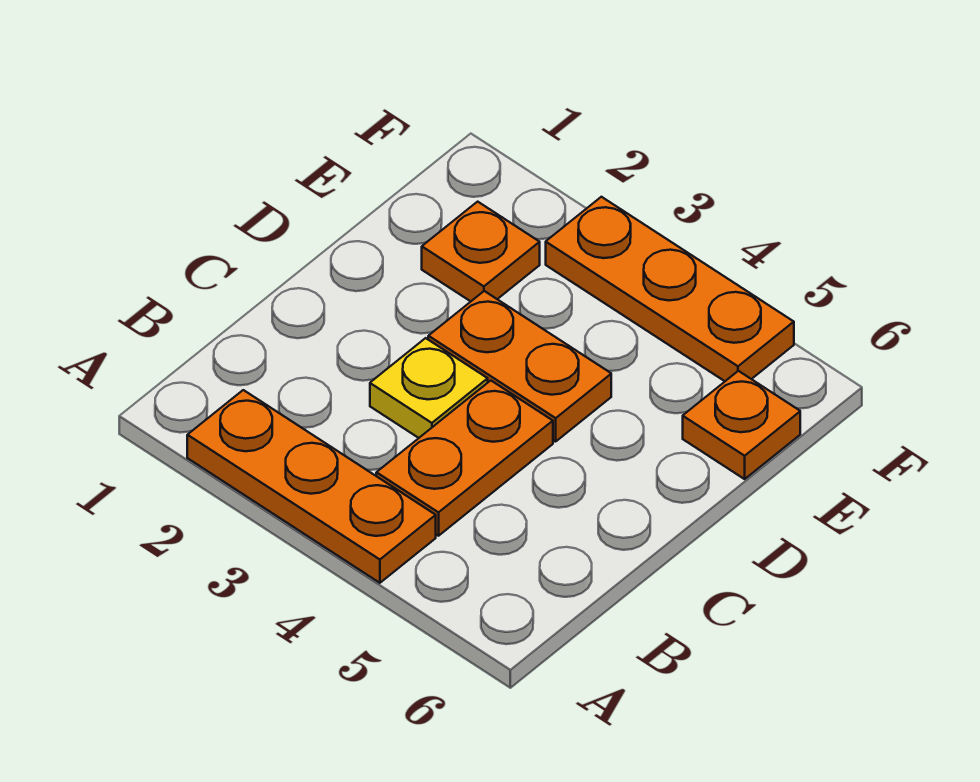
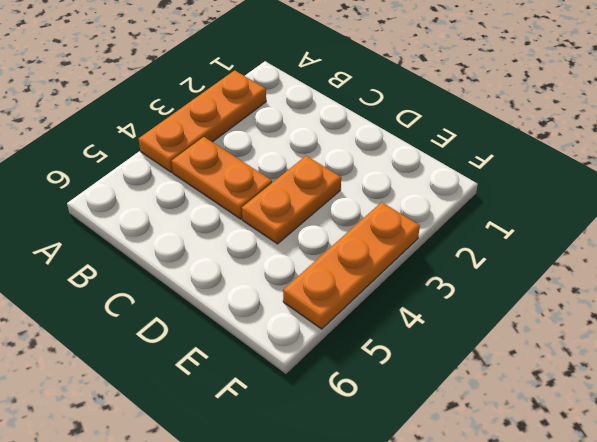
none -> yellow 1x1 plate [370,338,488,438]
none -> orange 1x1 plate [422,202,540,301]

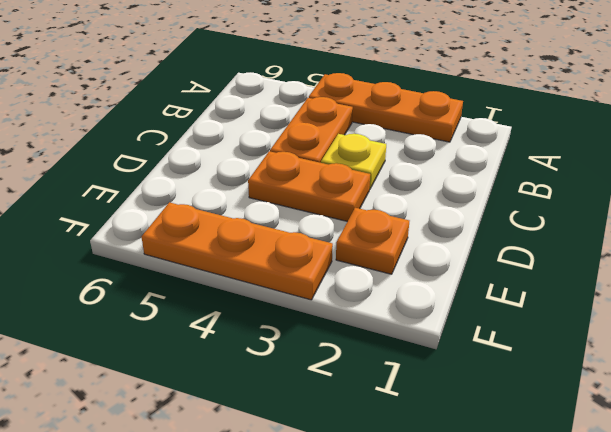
none -> orange 1x1 plate [683,371,800,479]

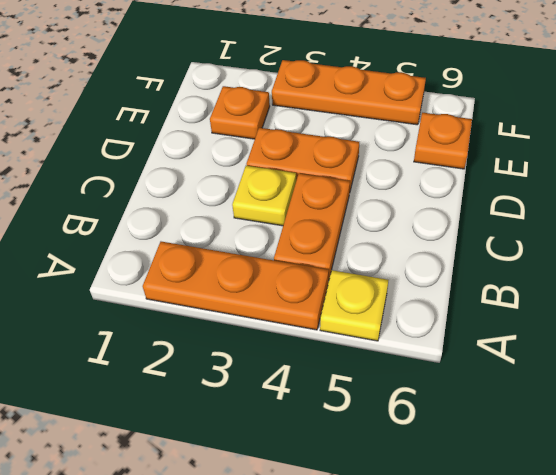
yellow 1x1 plate [320,270,388,341] -> none

